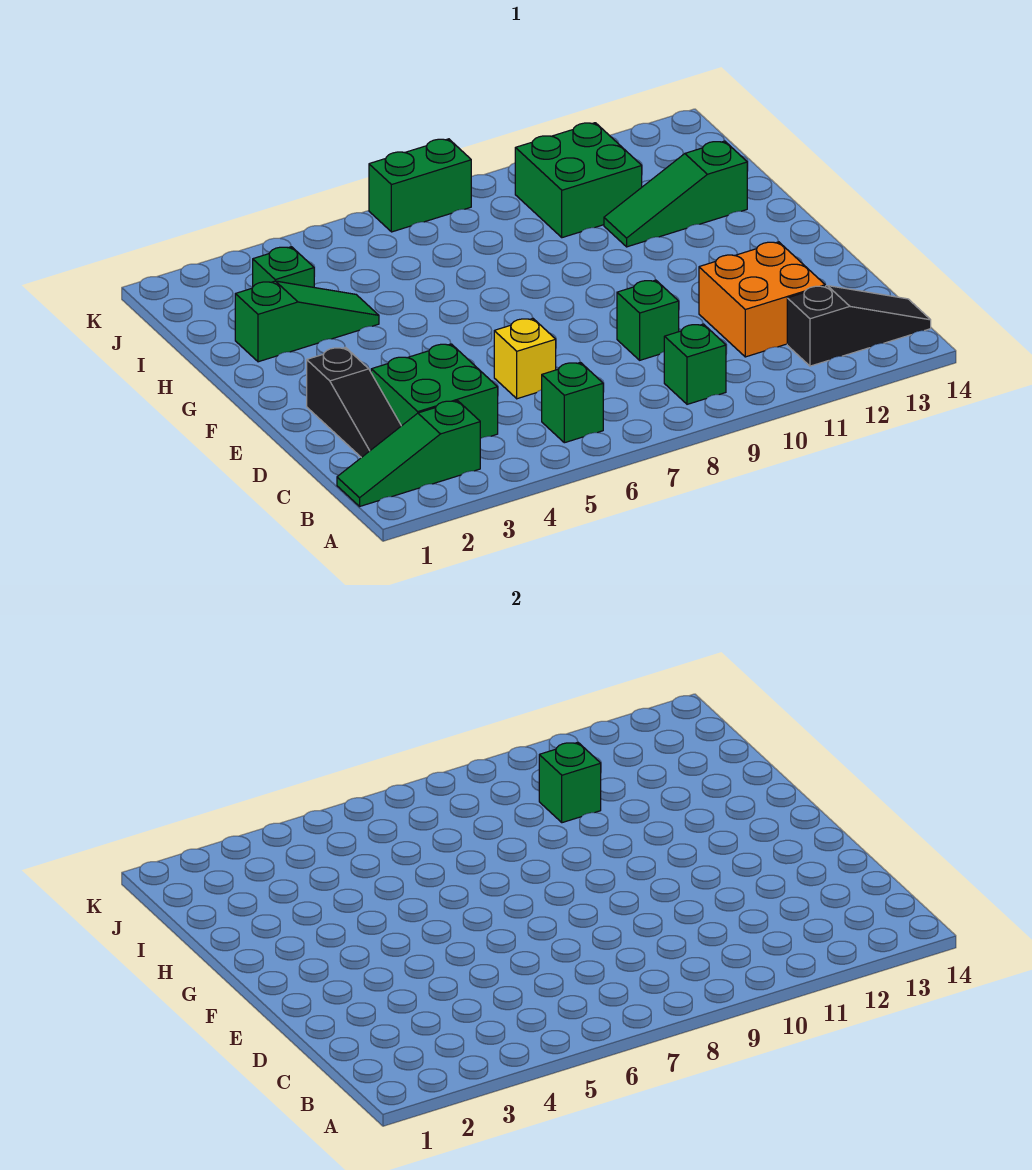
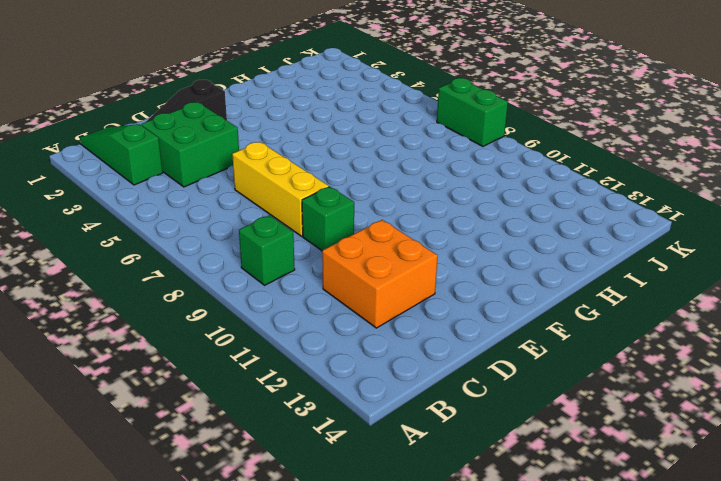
yellow 1x3 brick [232,142,329,236] -> yellow 1x1 brick [494,318,556,399]
none -> green 1x1 brick [542,362,603,443]
none -> black 1x3 slope [787,286,931,366]
none -> green 1x3 slope [235,281,379,362]

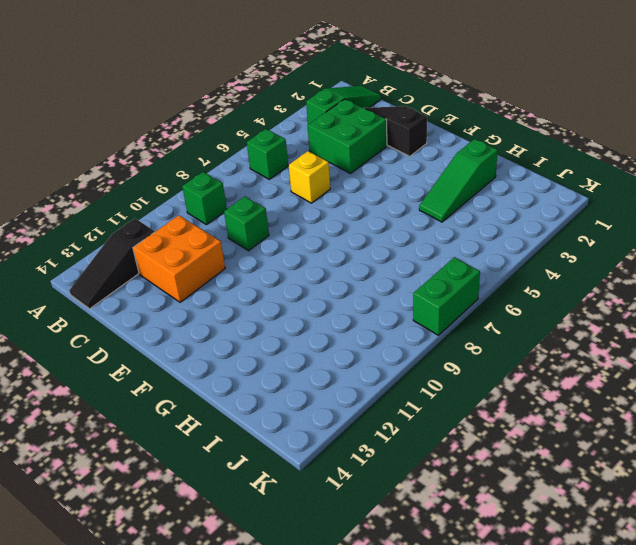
none -> green 1x3 slope [604,141,747,247]
none -> green 1x1 brick [253,247,314,287]
none -> green 2x2 brick [515,123,642,238]

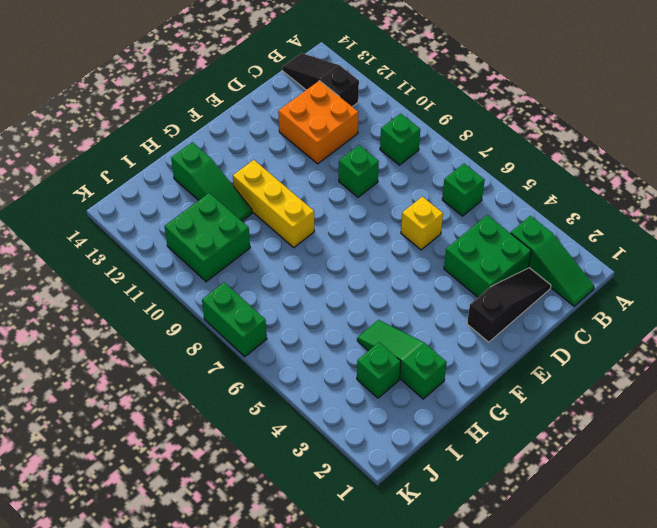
yellow 1x3 brick [233,160,314,247] -> none
none -> green 1x1 brick [539,742,601,823]

